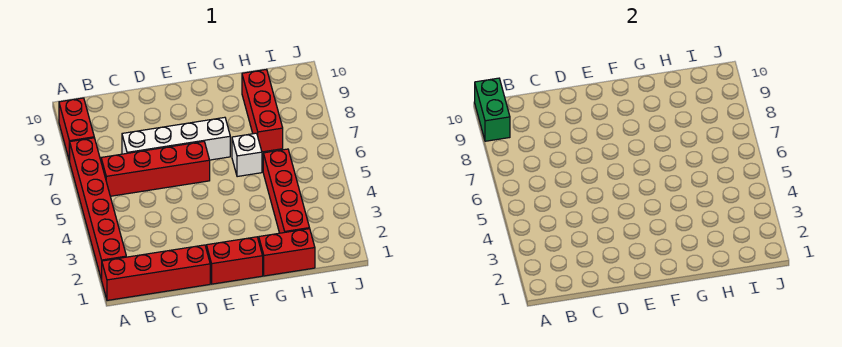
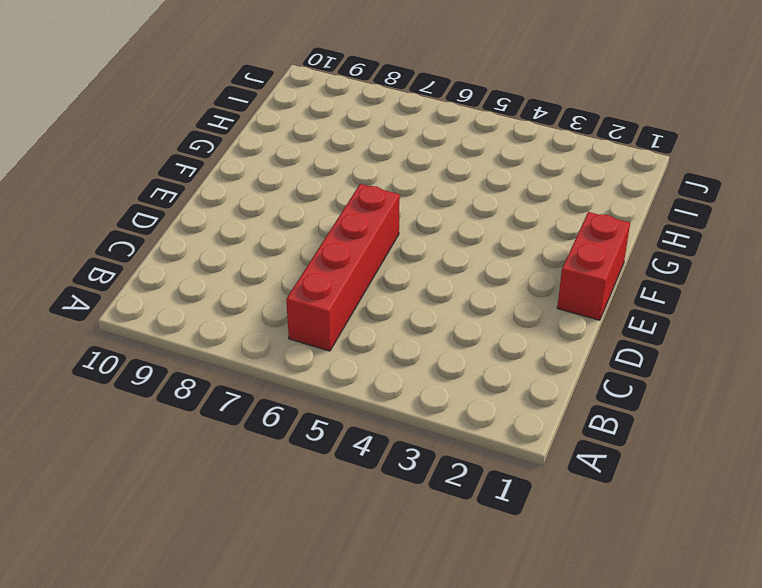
none -> red 1x4 brick [102,245,210,300]
none -> red 1x6 brick [70,138,126,280]

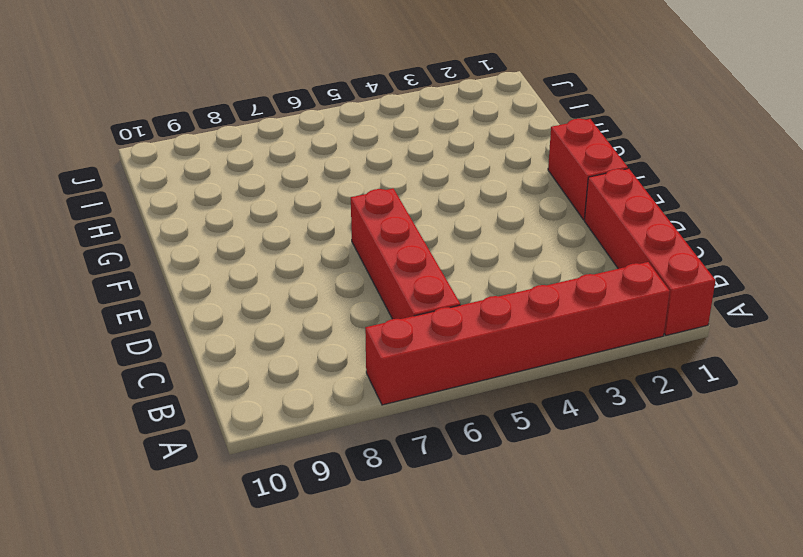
none -> red 1x2 brick [59,98,94,161]
none -> white 1x4 brick [122,117,230,160]

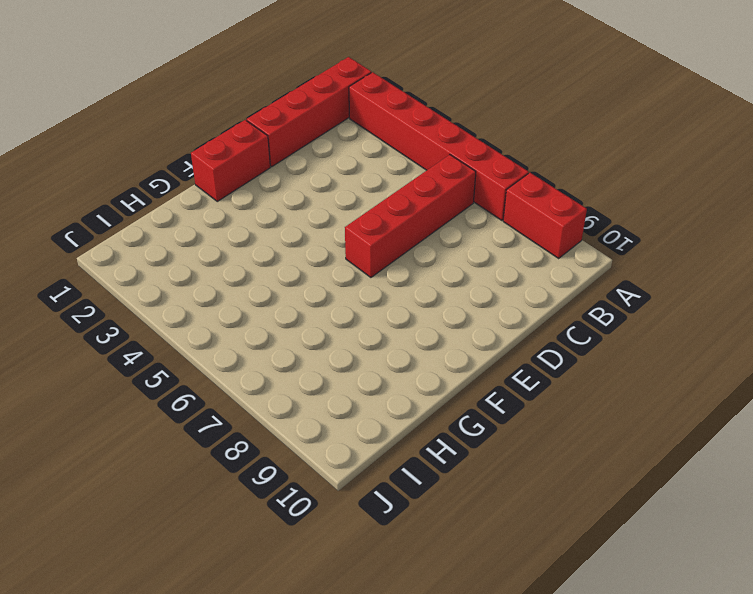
none -> white 1x4 brick [122,117,230,160]
none -> red 1x2 brick [259,229,315,276]

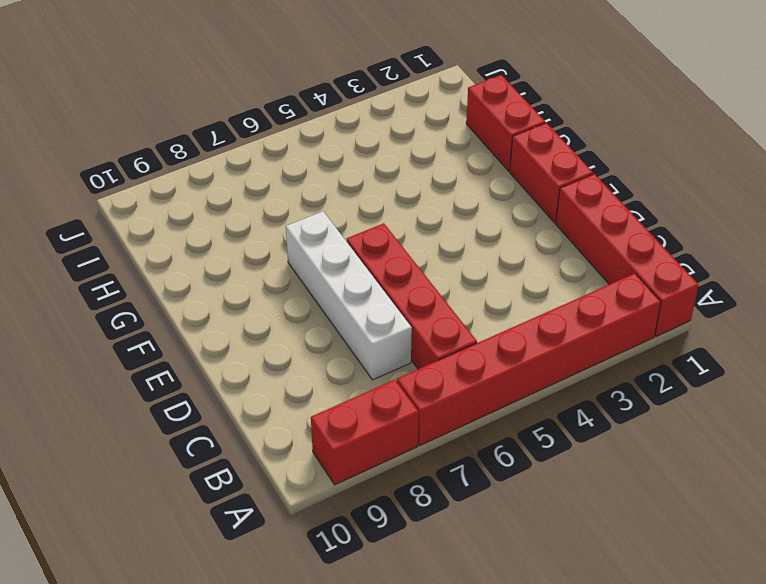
none -> white 1x1 brick [232,133,262,177]
none -> red 1x4 brick [263,149,310,233]

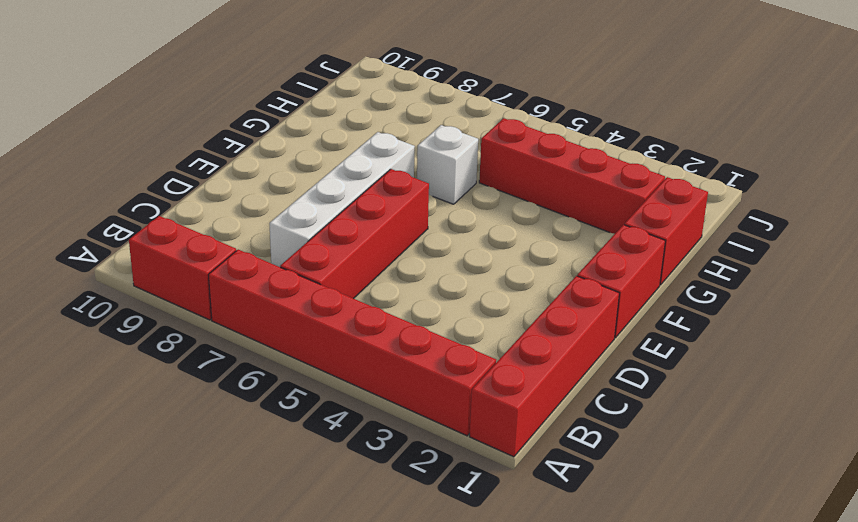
none -> red 1x3 brick [242,69,283,152]
none -> green 1x2 brick [475,78,510,141]

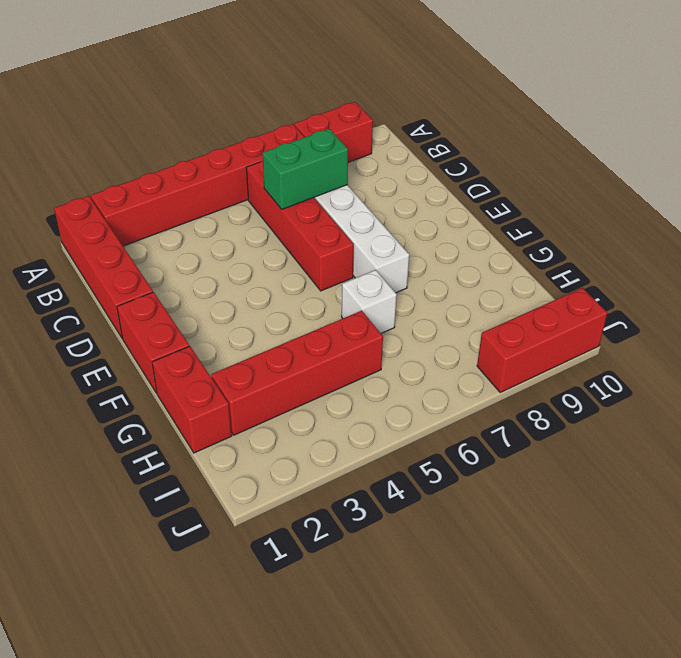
green 1x2 brick [263,129,348,209] -> green 1x2 brick moved to [475,78,510,141]
red 1x3 brick [477,288,607,392] -> red 1x3 brick moved to [242,69,283,152]

